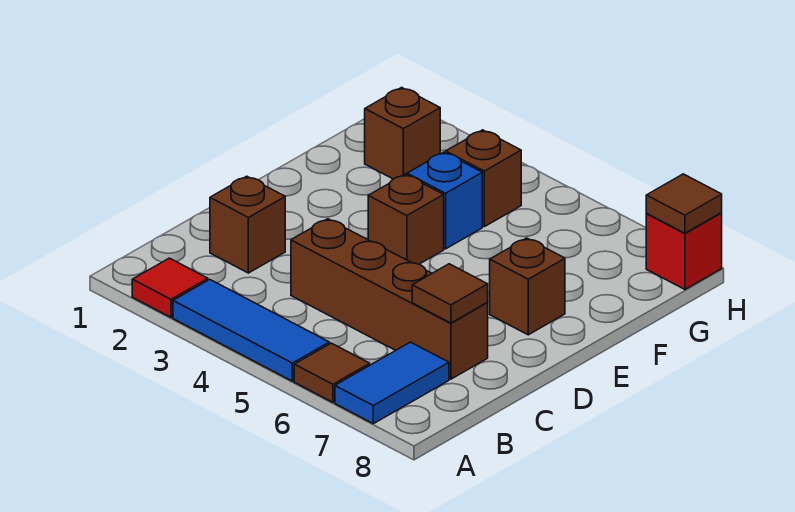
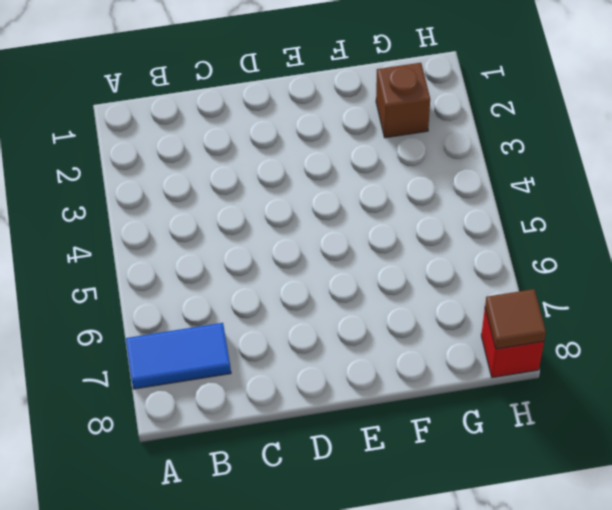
none -> red 1x1 tile [132,258,208,317]
none -> blue 1x3 tile [173,280,329,381]
none -> brown 1x1 tile [294,343,370,402]

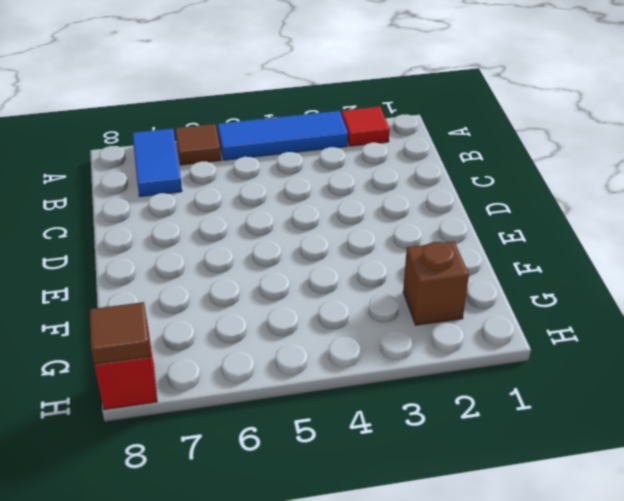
none -> brown 1x1 brick [210,176,285,273]
none -> brown 1x4 brick [291,219,488,379]
none -> brown 1x1 brick [368,174,444,264]

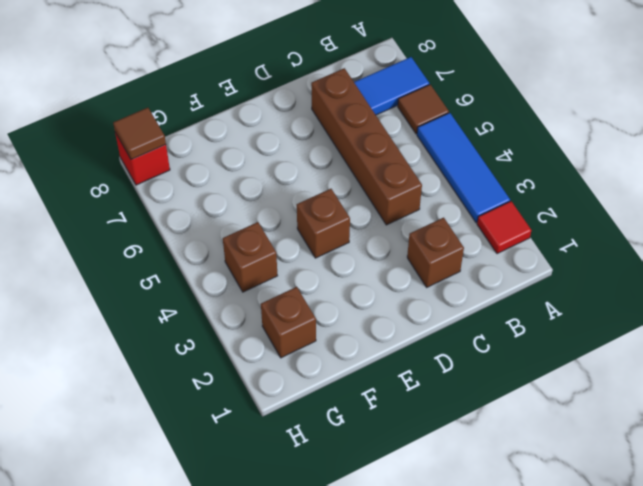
none -> brown 1x1 brick [490,238,565,335]
none -> blue 1x1 brick [407,152,482,249]
none -> brown 1x1 tile [412,264,488,323]

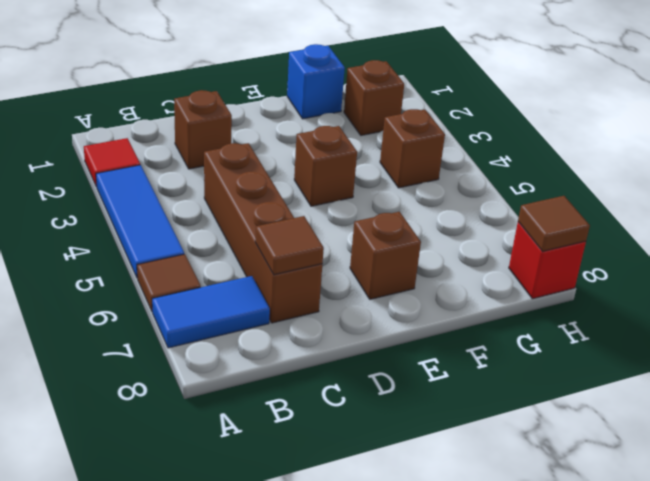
blue 1x1 brick [287,44,345,119] -> blue 1x1 brick moved to [407,152,482,249]

